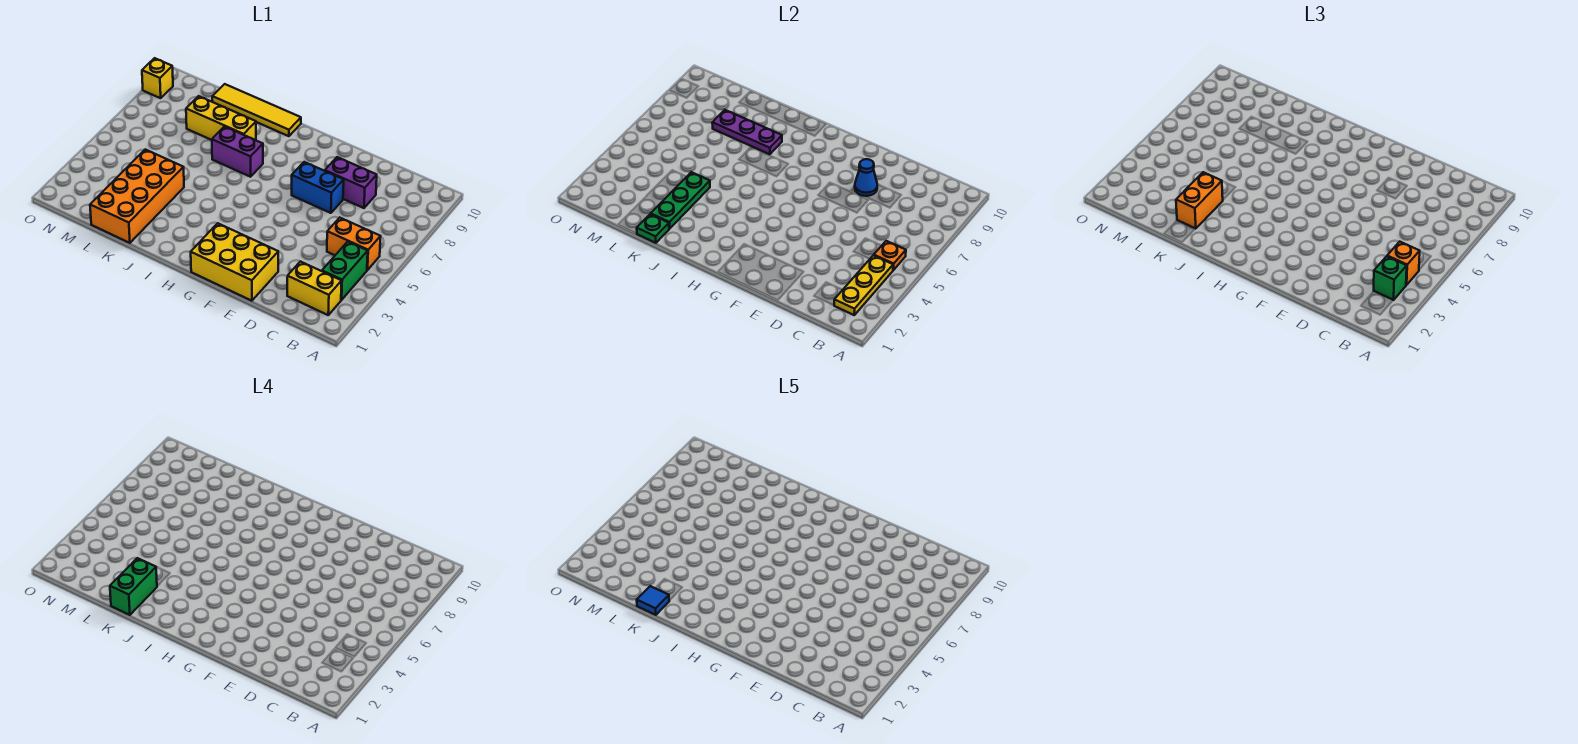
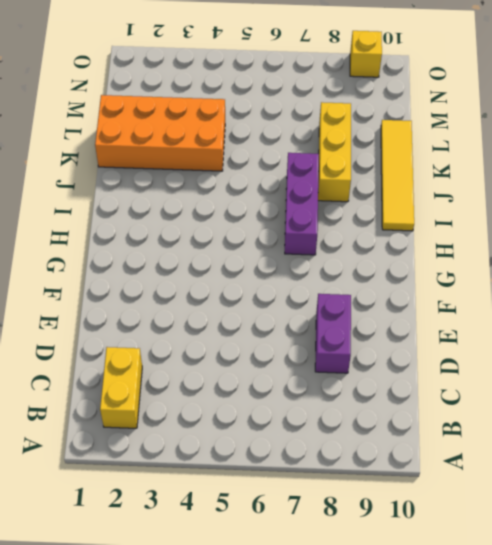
purple 1x3 brick [285,153,319,255] -> purple 1x2 brick [212,127,263,177]
none -> green 1x2 brick [322,242,368,300]
none -> orange 1x2 brick [327,218,381,270]
none -> yellow 2x3 brick [191,223,278,301]

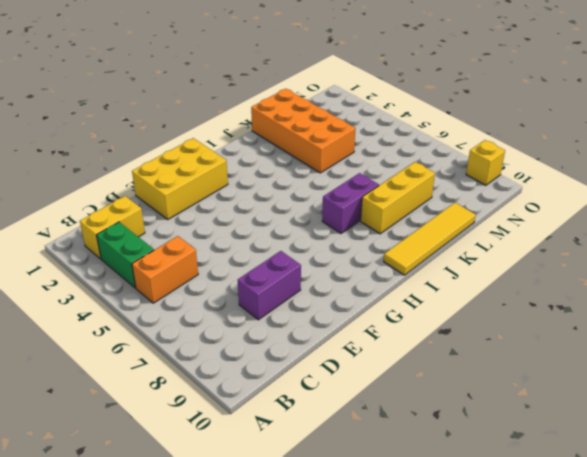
none -> blue 1x2 brick [292,162,344,213]
none -> yellow 1x3 plate [834,255,893,315]
none -> orange 1x1 plate [874,241,906,270]

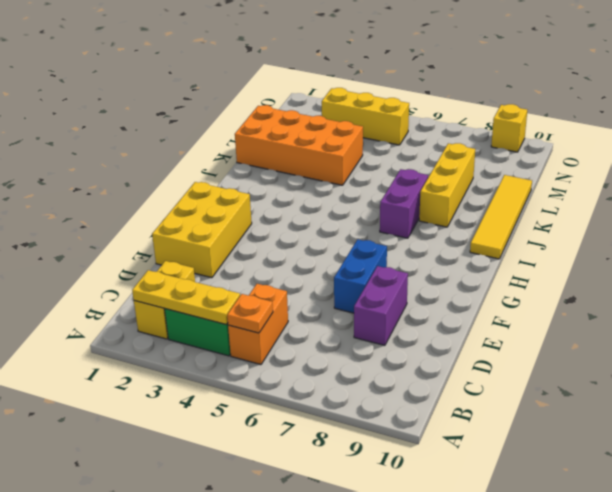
yellow 1x3 brick [322,88,409,145] -> none
none -> blue 1x1 cone [855,159,877,196]
none -> purple 1x3 plate [712,110,782,154]
none -> green 1x1 plate [637,214,669,243]

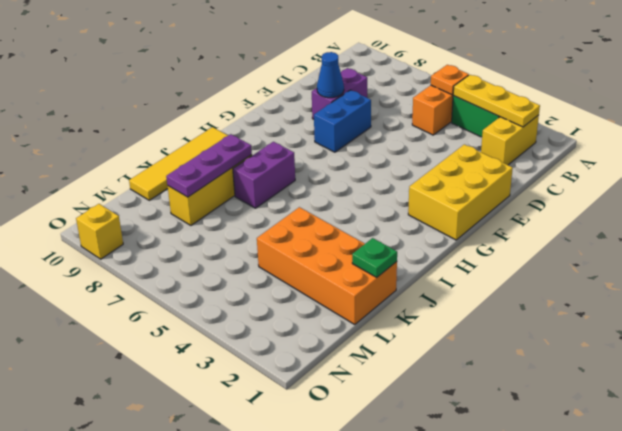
none -> green 1x3 plate [651,172,710,229]
none -> green 1x1 brick [1374,256,1407,300]
none -> orange 1x1 brick [1387,242,1420,285]

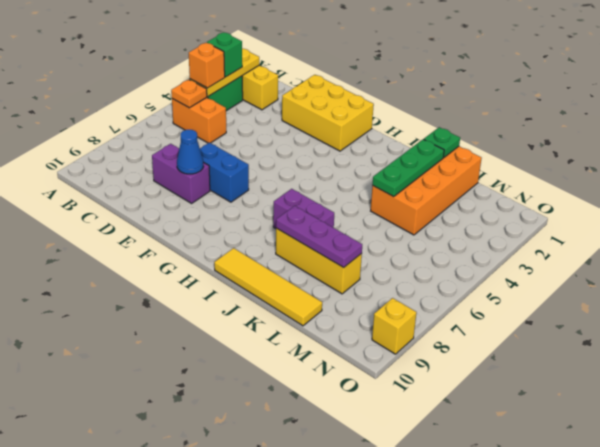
none -> orange 1x2 brick [1176,172,1223,229]
none -> green 1x2 brick [110,558,157,615]
none -> blue 1x1 tile [637,586,669,615]

